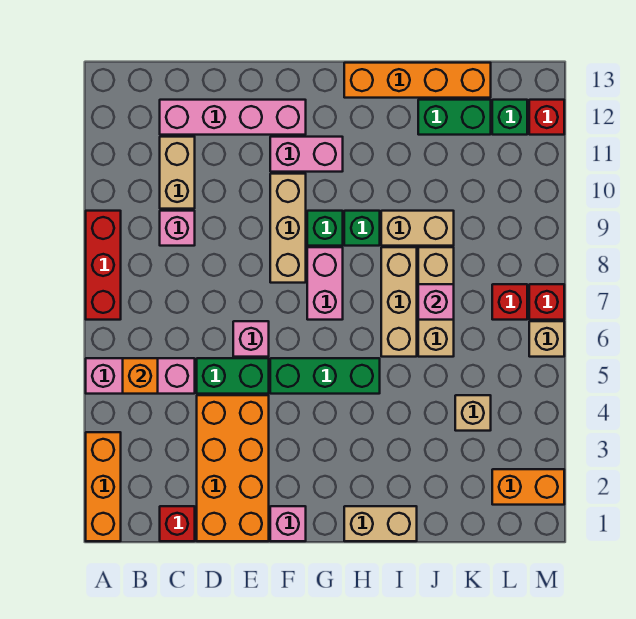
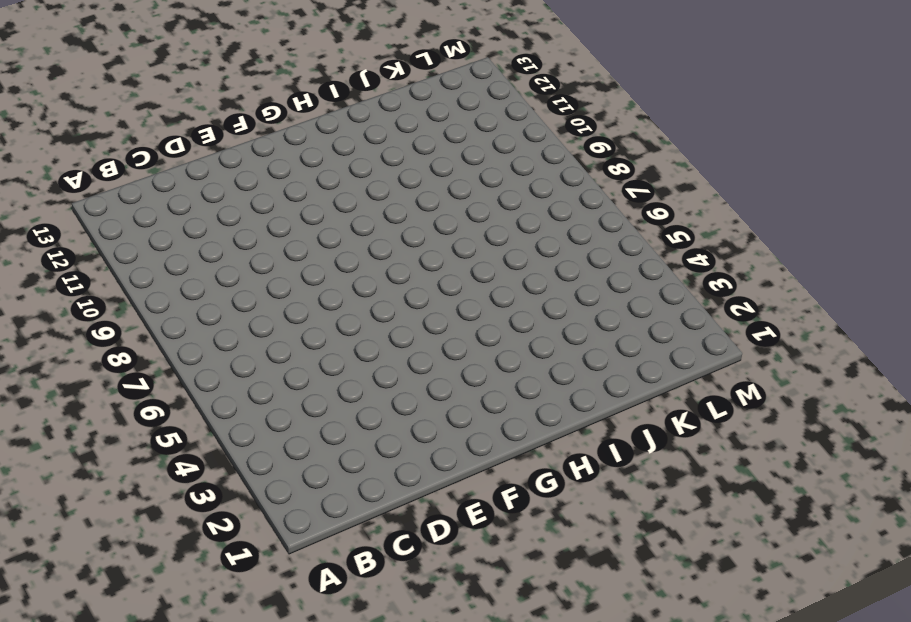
none -> orange 1x3 brick [86,432,121,541]
none -> pink 1x3 brick [86,358,195,394]
none -> red 1x3 brick [86,211,121,320]
none -> red 1x1 brick [160,506,195,541]

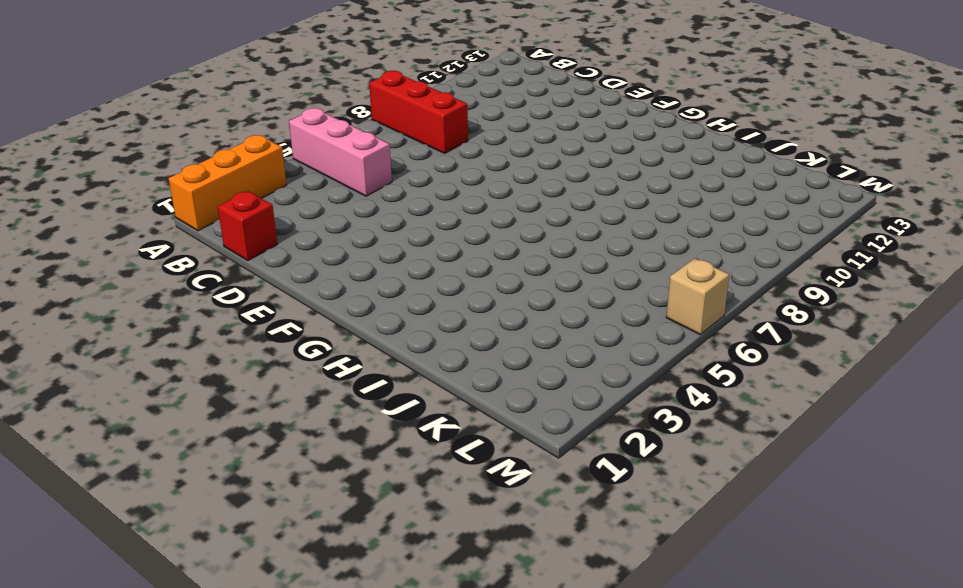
red 1x3 brick [369,71,468,153] -> red 1x3 brick turned to [86,211,121,320]
none -> pink 1x1 brick [160,211,195,246]
none -> tan 1x2 brick [160,137,195,209]
none -> pink 1x4 brick [160,100,306,135]
none -> orange 2x4 brick [197,395,269,541]

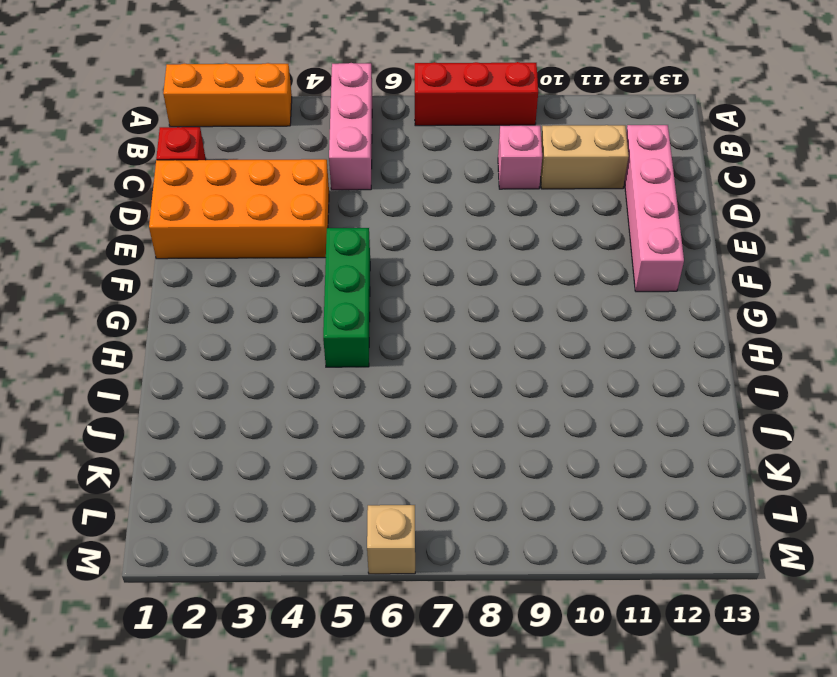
none -> green 1x2 brick [197,358,269,394]
none -> pink 1x1 brick [233,321,269,357]
none -> pink 1x1 brick [270,506,306,541]
none -> tan 1x3 brick [270,174,306,283]

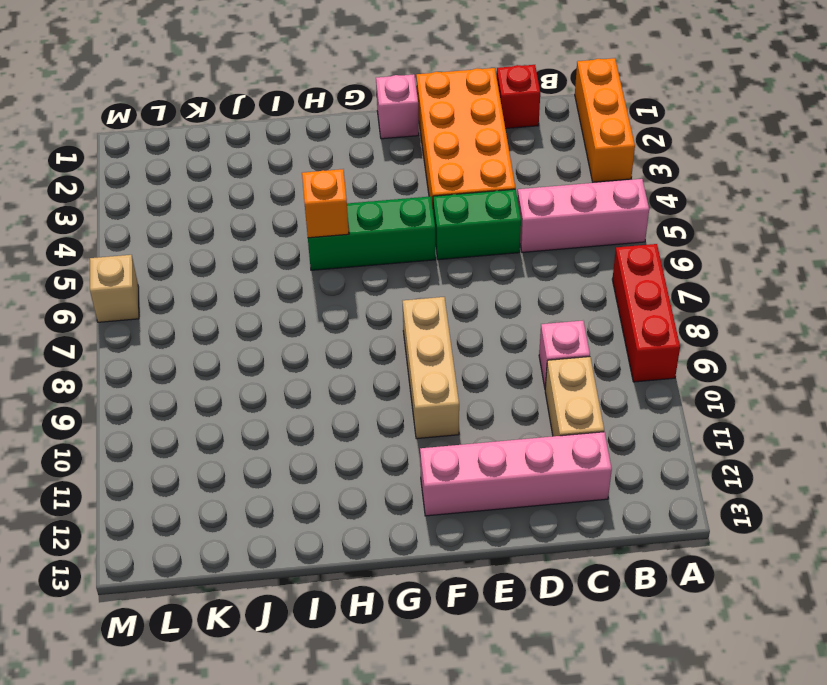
orange 1x1 brick [302,169,349,238] -> orange 1x1 brick moved to [123,358,158,394]
none -> pink 1x1 brick [233,321,269,357]
none -> pink 1x2 brick [270,137,343,172]
none -> pink 1x2 brick [307,247,343,320]
none -> green 1x1 brick [307,211,343,246]

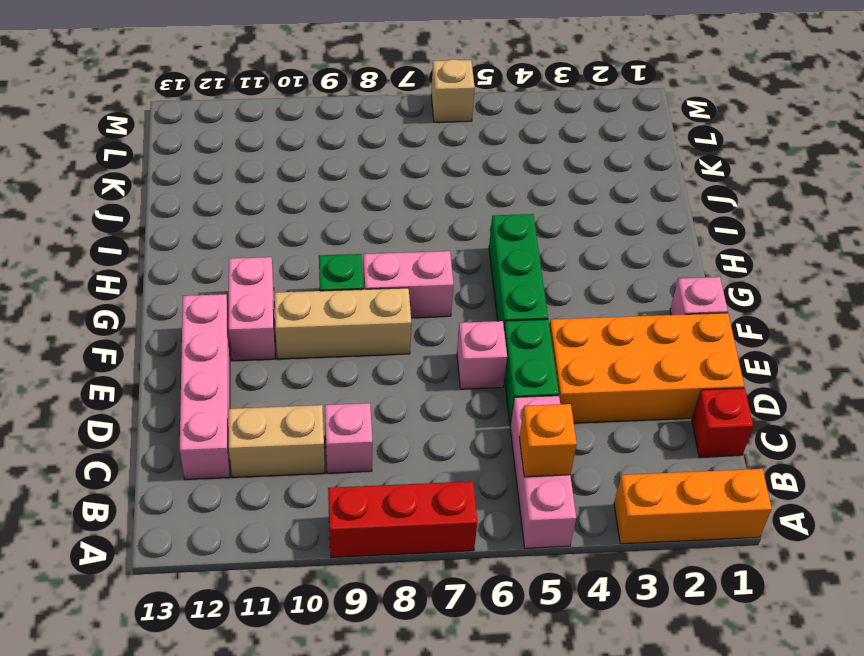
none -> tan 1x2 brick [344,506,417,541]
none -> green 1x1 brick [344,211,380,246]
none -> orange 1x4 brick [344,63,491,98]
none -> tan 1x3 brick [381,247,417,357]

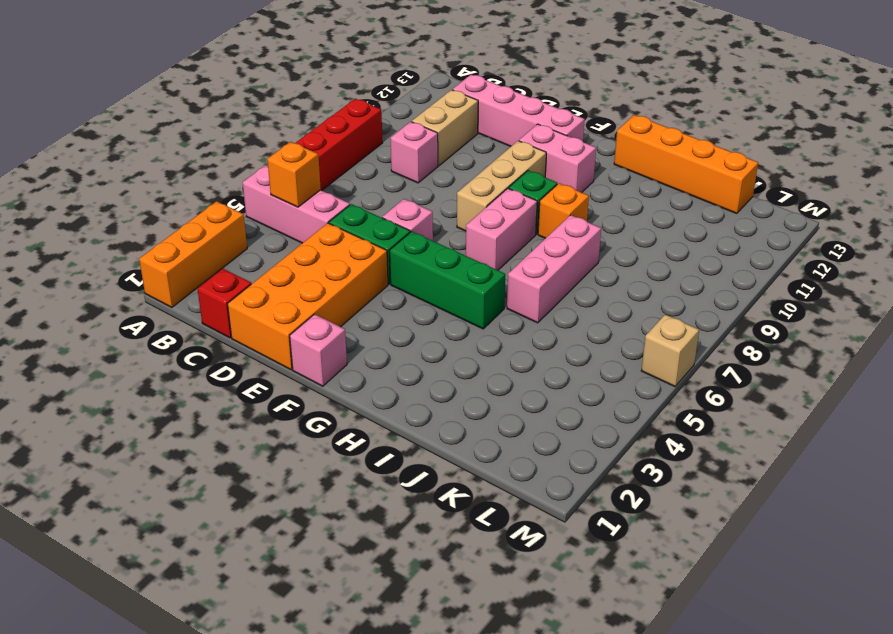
orange 1x1 brick [538,183,589,238] -> green 1x1 brick [344,211,380,246]
pink 1x3 brick [507,215,601,323] -> tan 1x3 brick [381,247,417,357]
none -> tan 1x2 brick [344,506,417,541]
none -> tan 1x2 brick [381,211,454,246]
none -> tan 1x3 brick [418,247,454,357]
none -> green 1x2 brick [418,100,491,135]

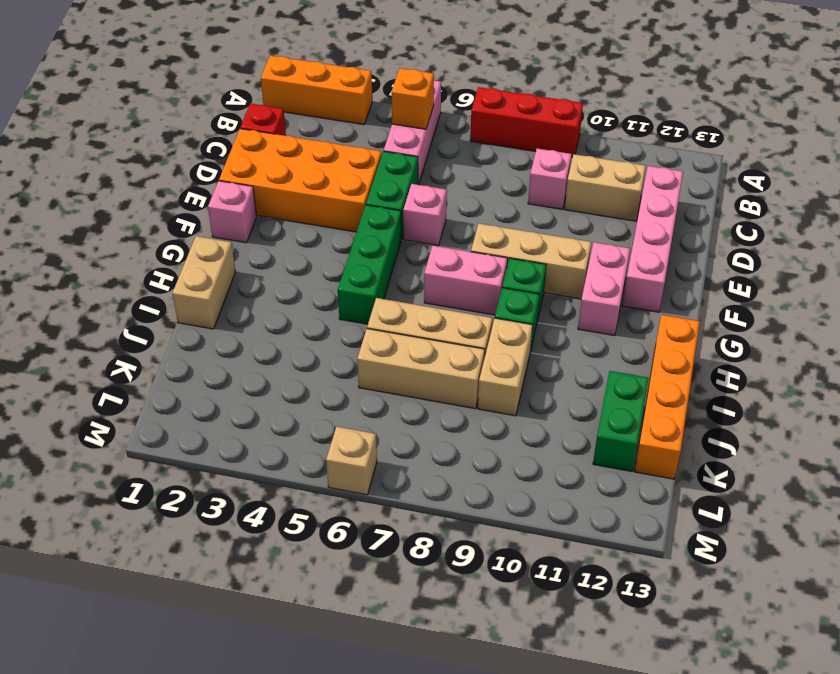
none -> tan 1x1 brick [455,395,491,431]
none -> orange 1x2 brick [492,469,564,505]
none -> red 1x1 brick [492,284,527,320]
none -> green 1x1 brick [492,100,527,135]

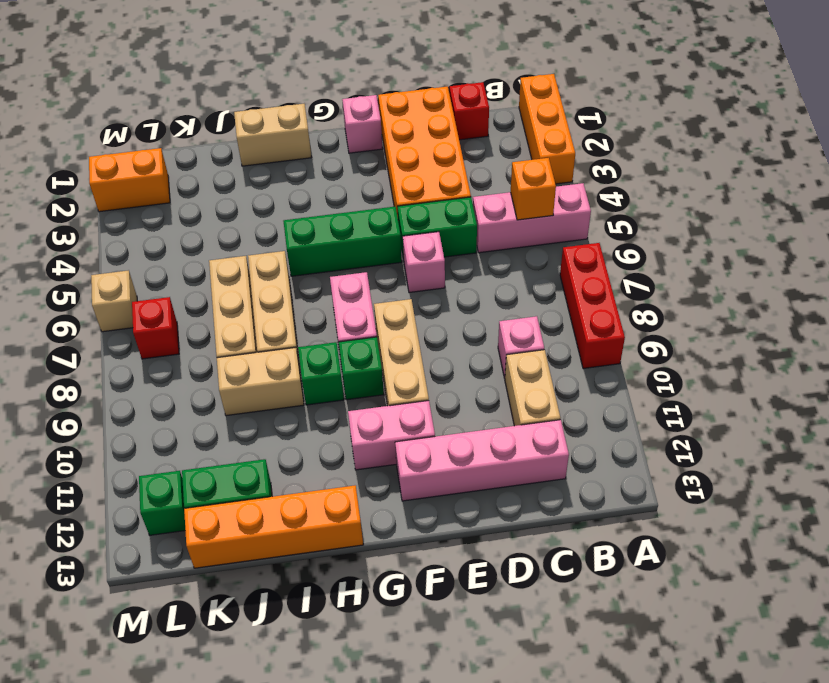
none -> tan 1x1 brick [455,395,491,431]
none -> red 1x1 brick [529,284,564,320]
none -> red 1x1 brick [529,100,564,135]
none -> pink 1x1 brick [418,284,454,320]

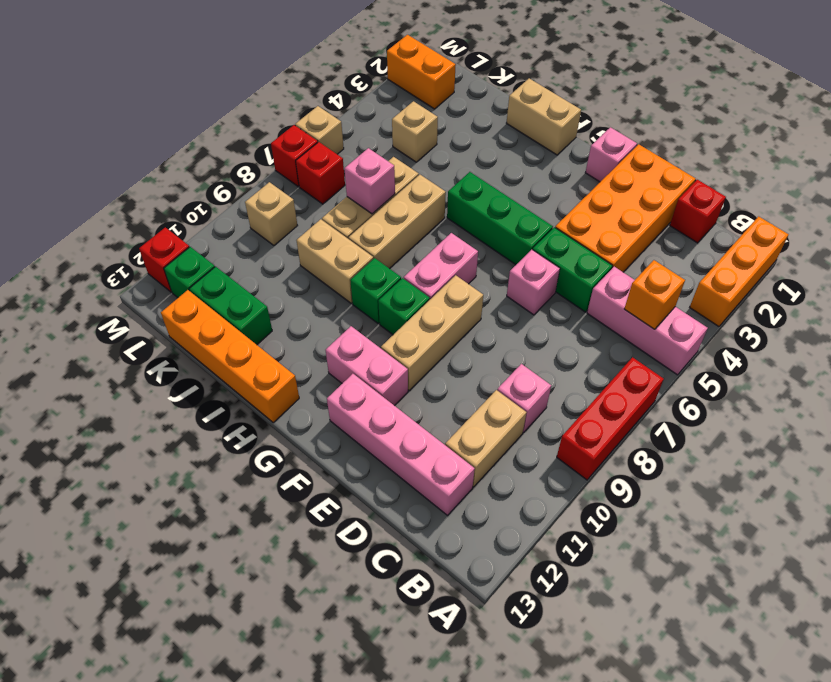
tan 1x1 brick [245,182,298,245] -> none

